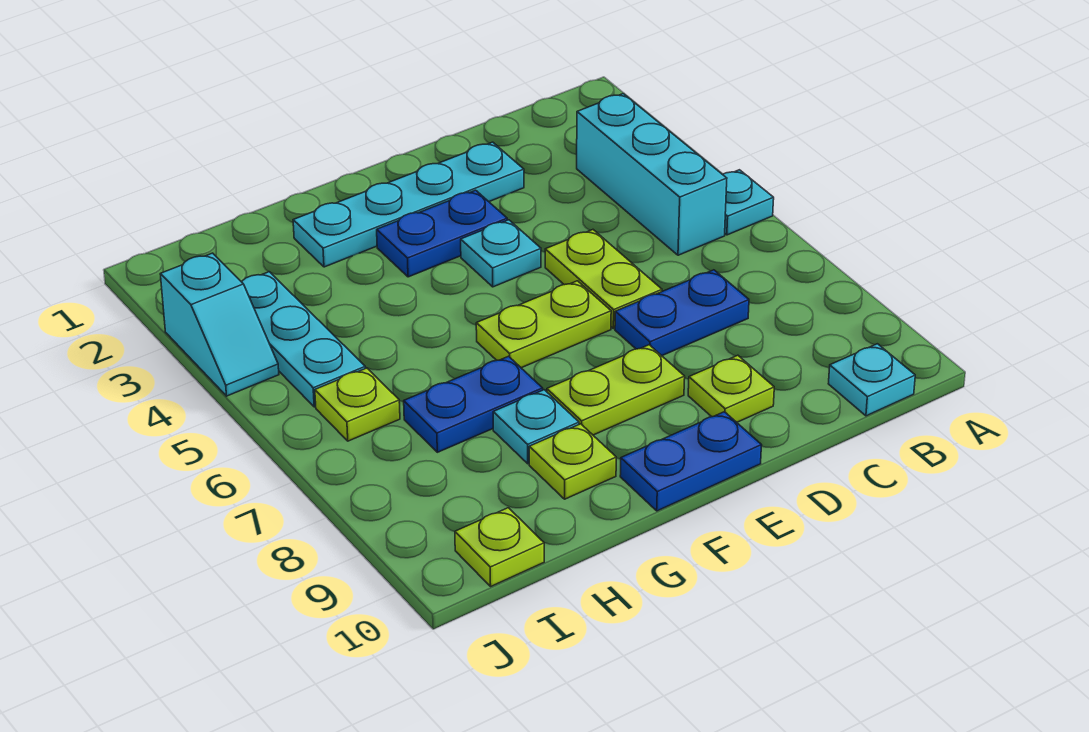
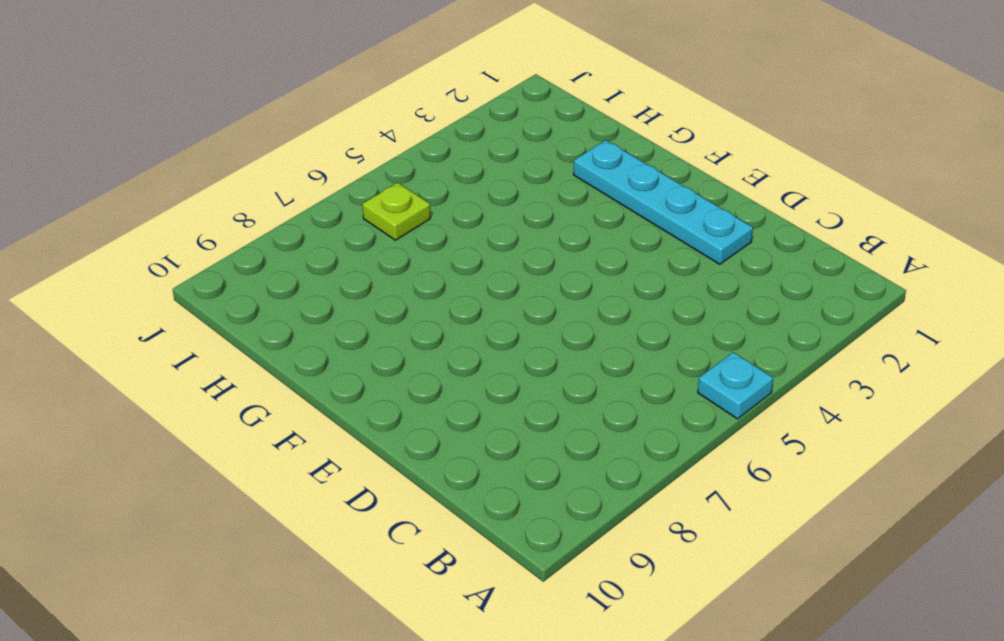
none -> cyan 1x3 brick [577,94,727,255]
none -> cyan 1x1 plate [828,344,915,416]
none -> blue 1x2 plate [615,270,749,356]

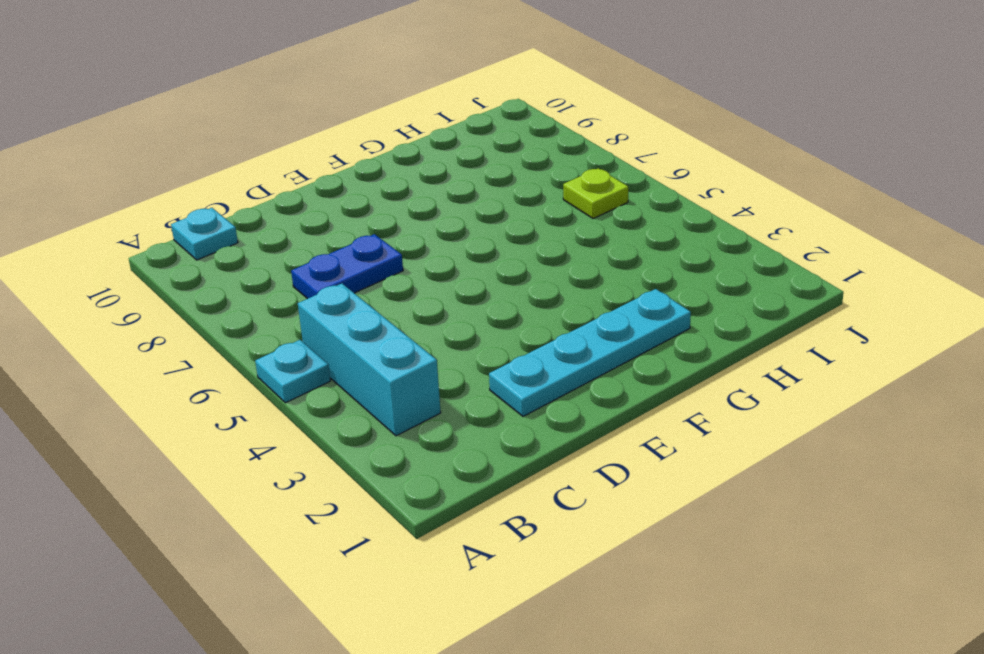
none -> lime 1x2 plate [545,230,662,329]
none -> lime 1x1 plate [688,355,774,422]
none -> blue 1x2 plate [377,190,507,277]

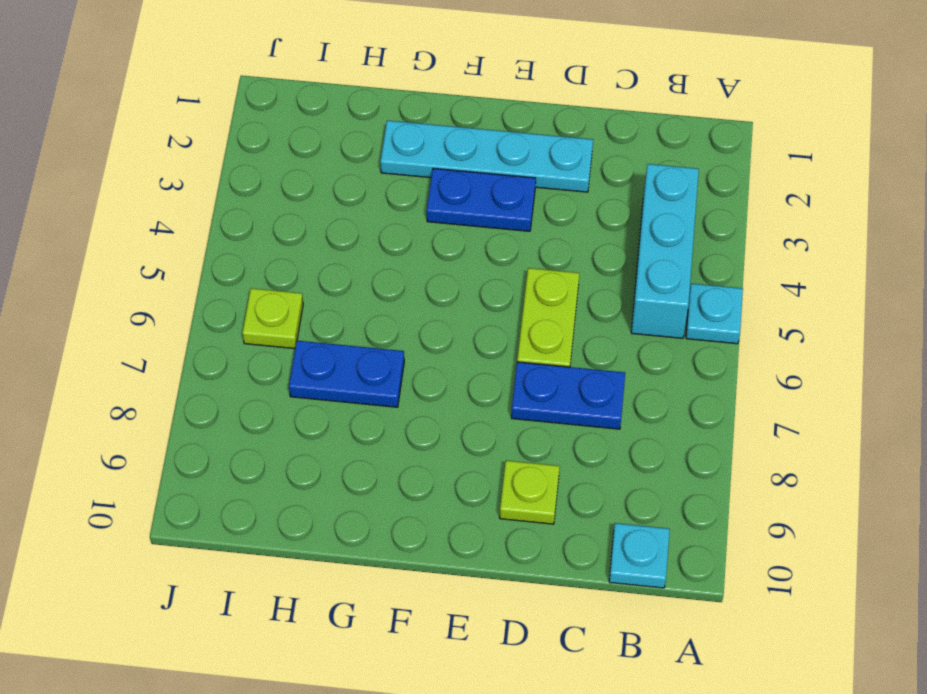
none -> cyan 1x1 plate [461,220,541,287]
none -> lime 1x2 plate [476,281,611,368]
none -> lime 1x2 plate [547,345,685,435]

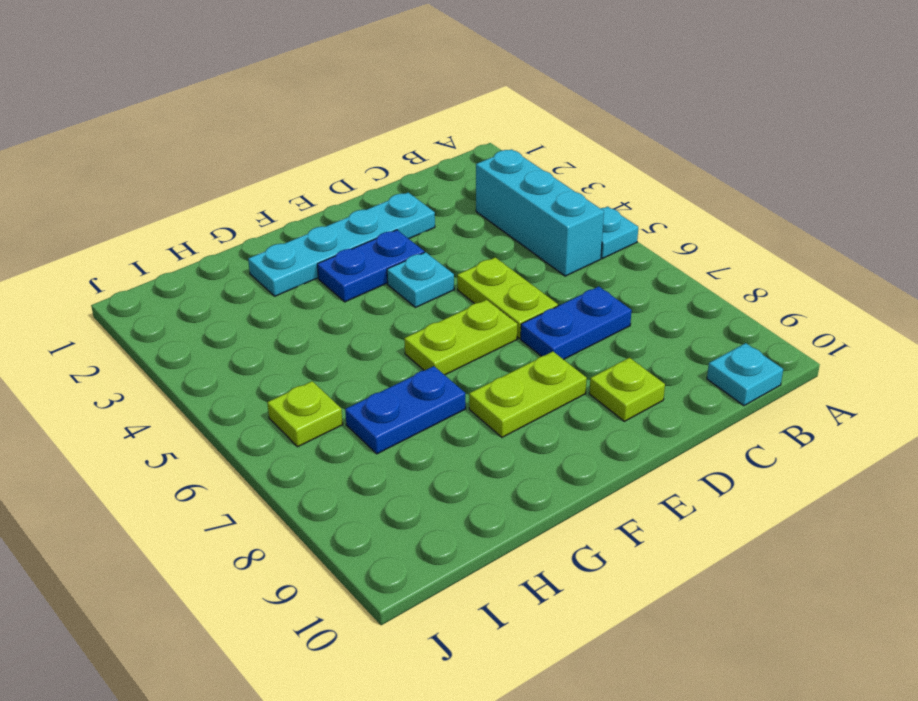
none -> blue 1x2 plate [620,412,761,511]
none -> cyan 1x1 plate [493,390,579,464]
none -> lime 1x1 plate [529,424,616,499]

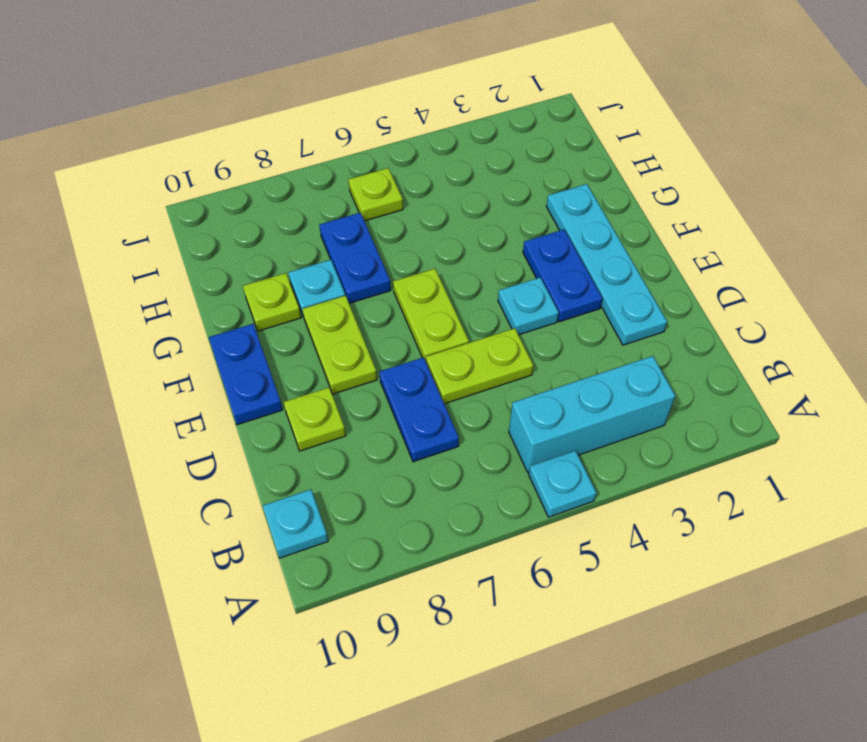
none -> cyan 1x3 plate [242,272,365,407]
none -> lime 1x1 plate [455,508,544,586]
none -> cyan 1x2 slope [160,253,279,396]

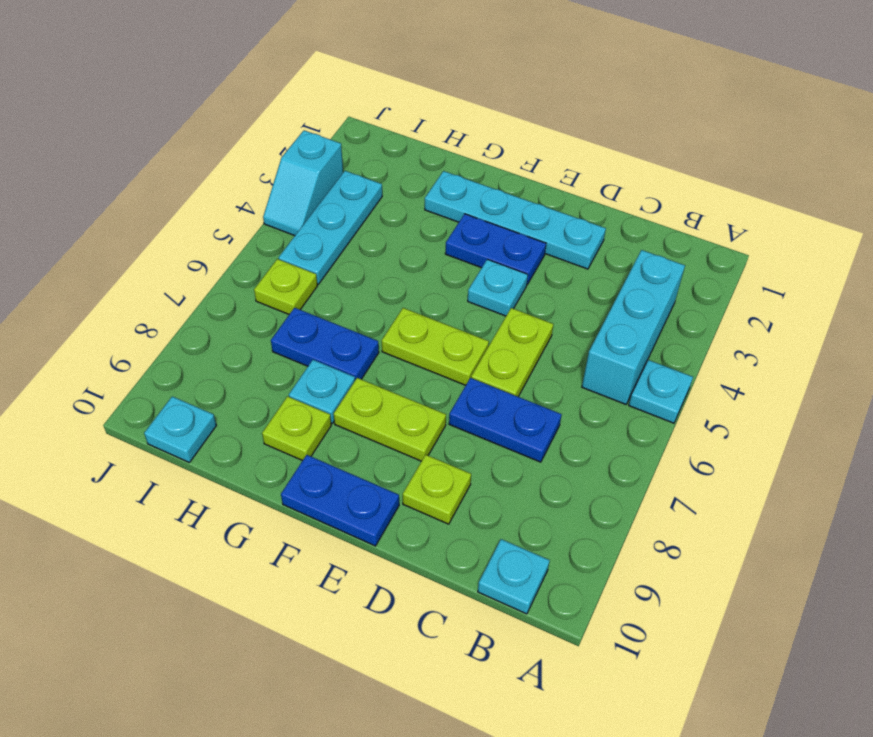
cyan 1x1 plate [144,396,216,462] -> lime 1x1 plate [455,508,544,586]

